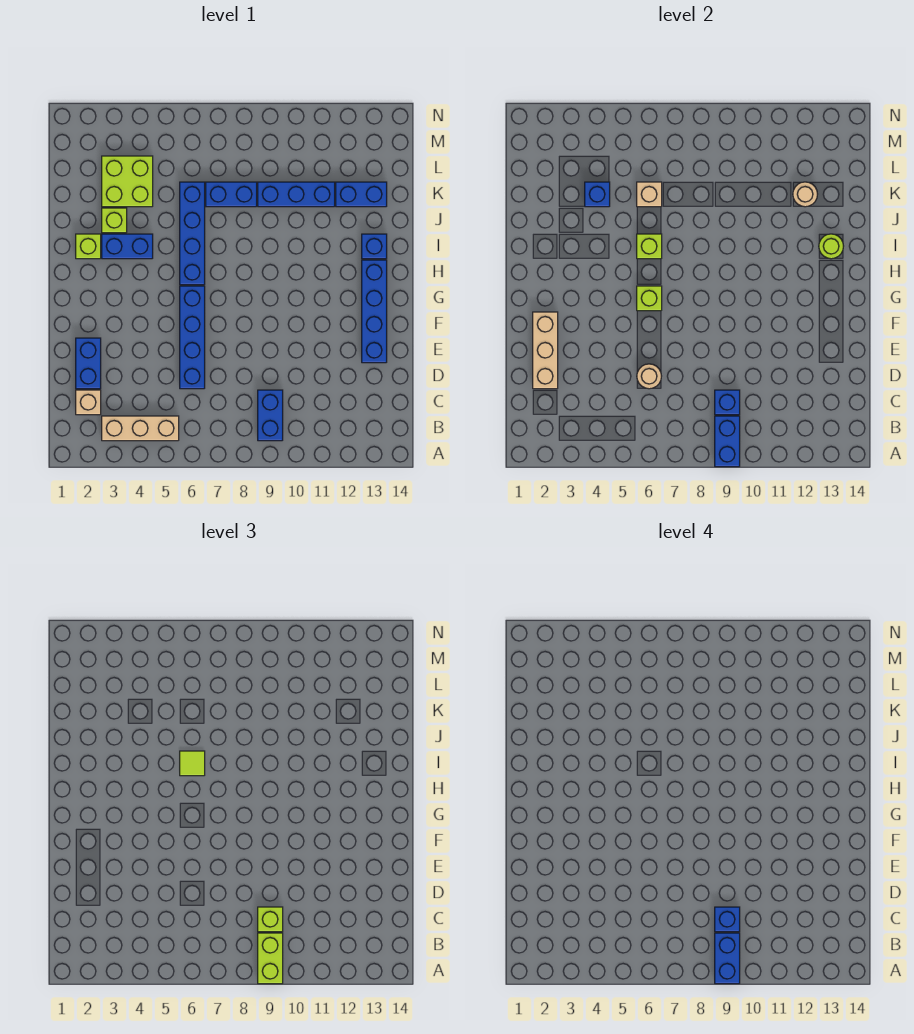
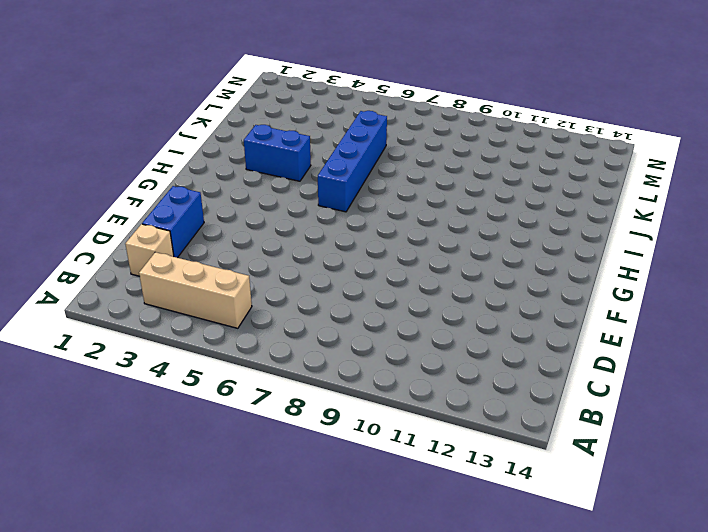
none -> blue 1x2 brick [258,390,283,441]
none -> blue 1x4 brick [180,286,205,389]
none -> blue 1x4 brick [362,260,387,363]
none -> lime 1x1 brick [76,234,101,259]

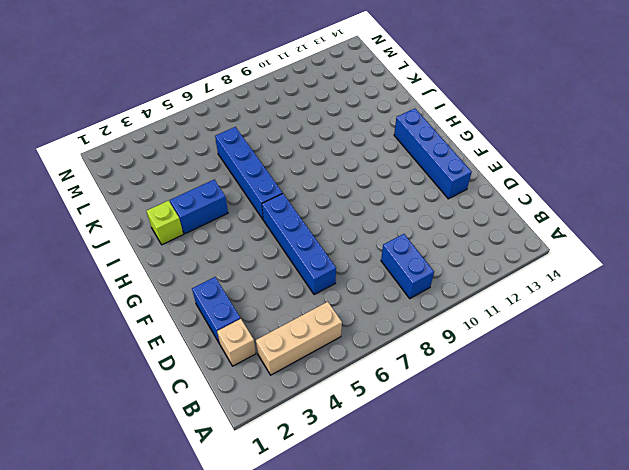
none -> blue 1x1 brick [362,234,387,259]
none -> lime 1x1 brick [102,208,127,233]
none -> lime 2x2 brick [102,156,153,207]
none -> blue 1x2 brick [206,182,257,207]

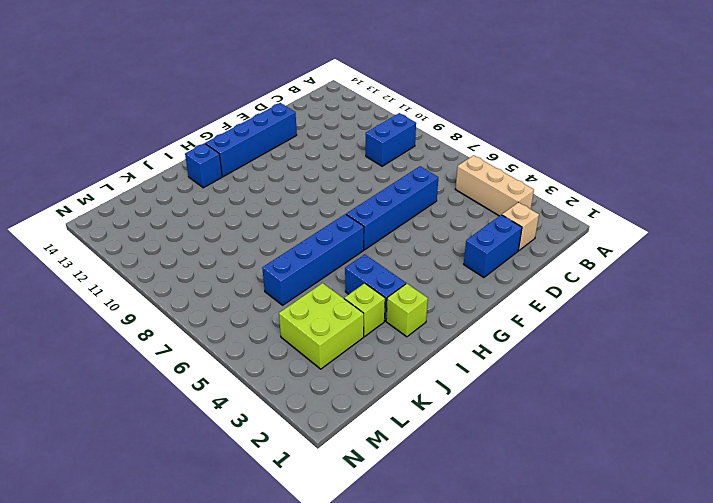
none -> blue 1x2 brick [206,182,257,207]
none -> blue 1x3 brick [258,182,335,207]
none -> blue 1x2 brick [336,182,387,207]
none -> blue 1x2 brick [715,416,740,467]

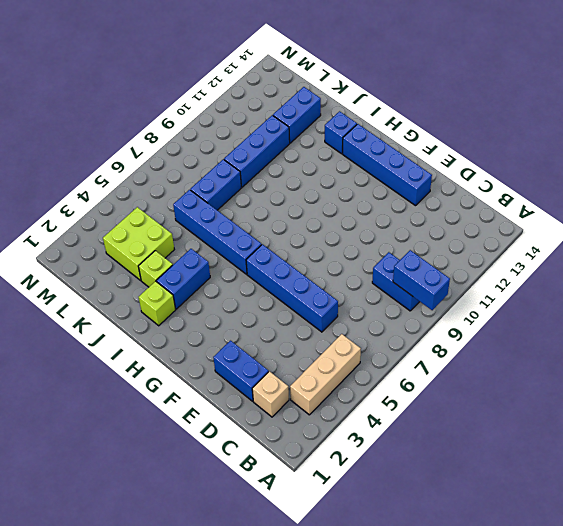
none -> blue 1x1 brick [715,390,740,415]
none -> tan 1x3 brick [533,312,558,389]
none -> tan 1x1 round brick [637,364,661,389]
none -> lime 1x1 brick [637,286,662,311]

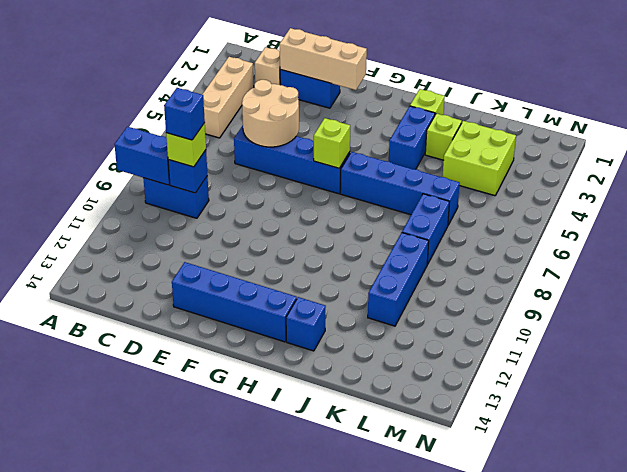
tan 2x2 round brick [242,80,299,147] -> tan 1x1 round brick [637,364,661,389]
none -> blue 1x2 brick [336,182,387,207]
none -> lime 1x1 brick [637,234,662,259]
none -> lime 1x1 round brick [819,234,843,259]
none -> blue 1x1 brick [585,182,610,207]

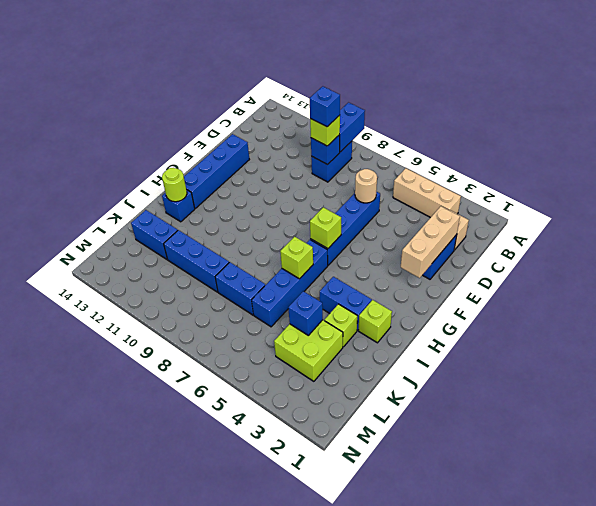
none -> tan 1x1 brick [637,182,662,207]
none -> tan 1x1 round brick [793,182,817,207]
none -> lime 1x2 brick [258,933,283,984]
none -> lime 1x1 tile [180,751,205,776]

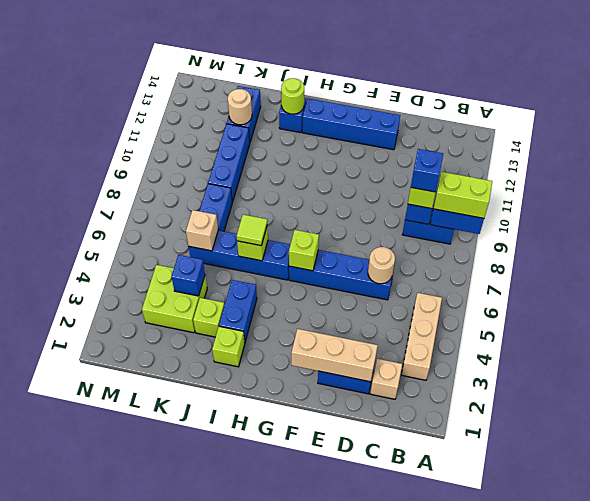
none -> blue 1x2 brick [715,933,740,984]

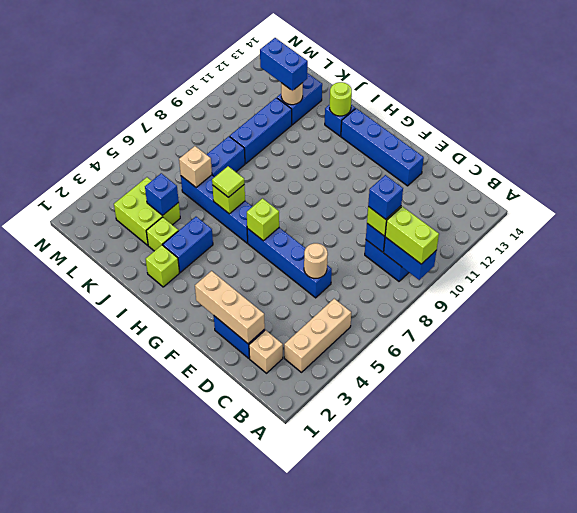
blue 1x2 brick [260,38,308,91] -> blue 1x2 brick moved to [715,933,740,984]

